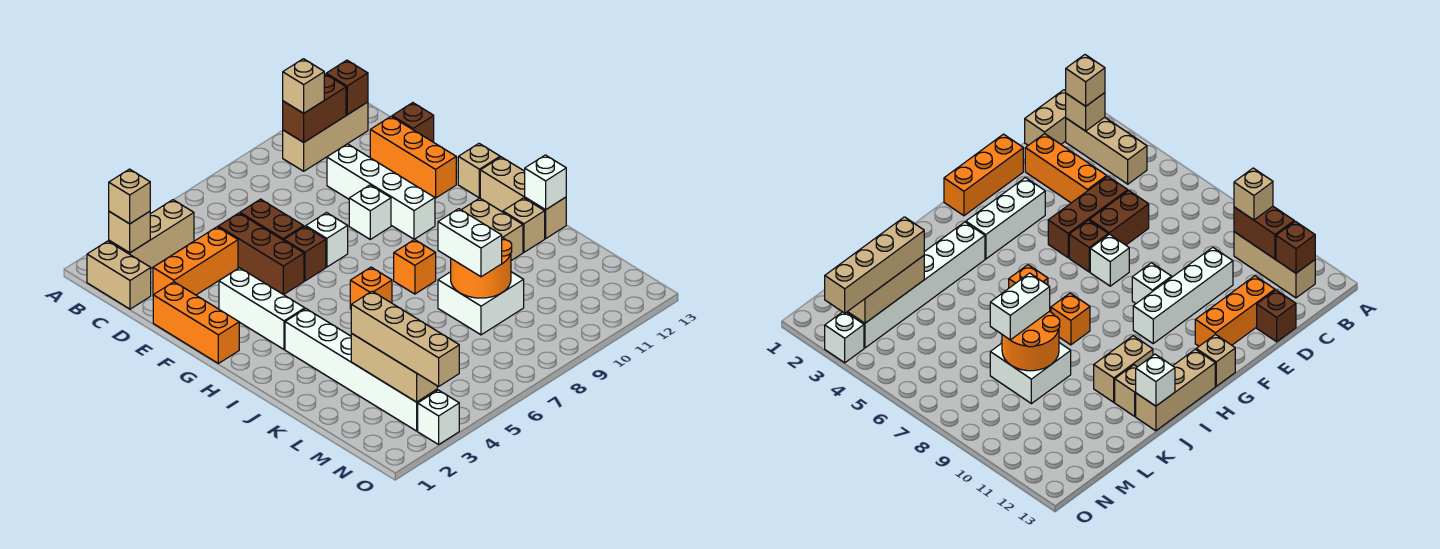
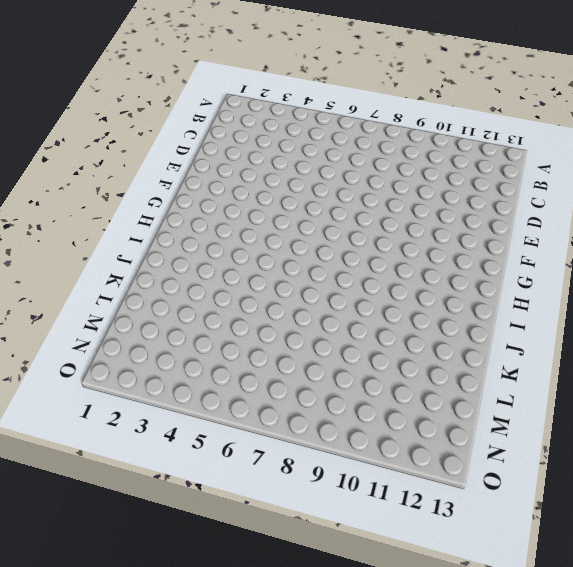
none -> tan 1x2 brick [87,241,151,309]
none -> tan 1x3 brick [109,200,194,268]
none -> tan 1x3 brick [283,102,368,171]
none -> orange 1x3 brick [153,227,238,295]

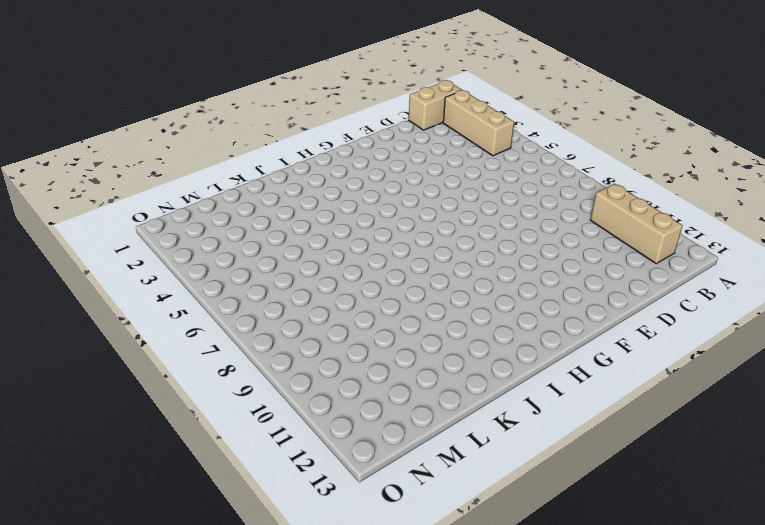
none -> orange 1x3 brick [153,227,238,295]
none -> brown 1x3 brick [218,213,304,295]
none -> brown 1x2 brick [240,199,304,240]
none -> white 1x4 brick [327,144,435,239]

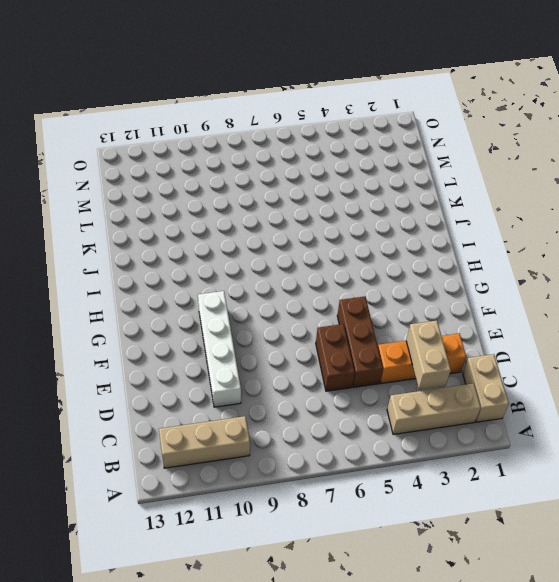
tan 1x2 brick [406,321,451,390] -> tan 1x2 brick moved to [462,198,523,261]
none -> orange 1x3 brick [370,117,456,198]
none -> brown 1x1 brick [392,103,434,142]
none -> orange 1x3 brick [153,282,239,363]
none -> white 1x3 brick [219,268,305,349]

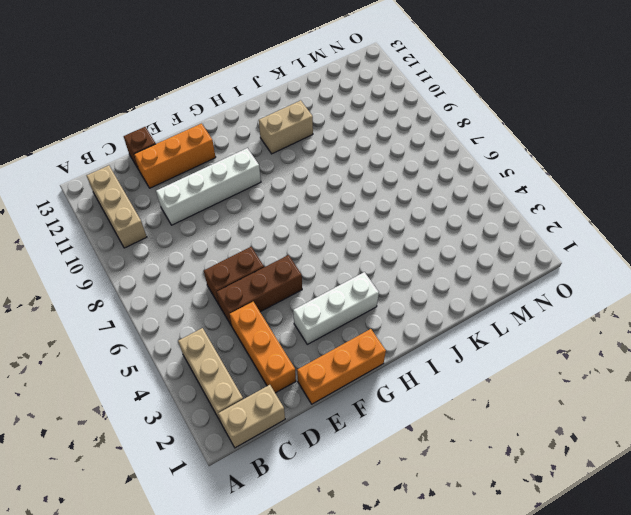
none -> brown 1x1 brick [284,226,326,281]
none -> white 1x1 brick [306,213,348,267]
none -> white 1x1 brick [349,185,391,239]
none -> tan 1x1 brick [458,144,500,198]

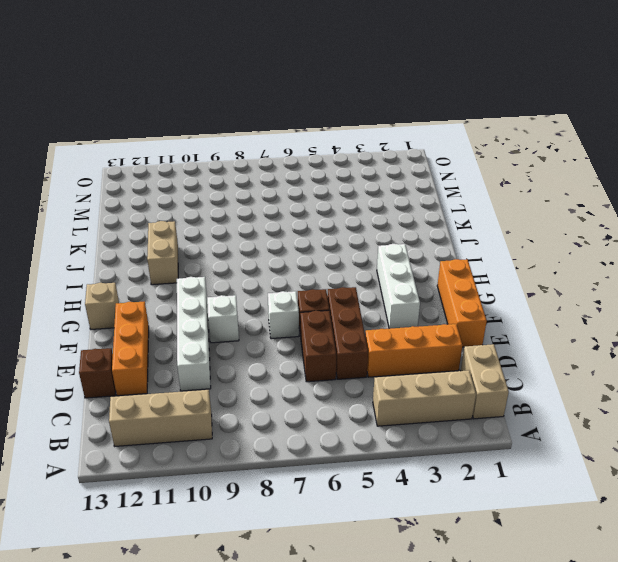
none -> tan 1x3 brick [480,157,566,239]
none -> white 1x6 brick [285,309,437,431]
none -> orange 1x1 brick [350,267,392,309]
none -> orange 1x1 brick [394,239,436,294]

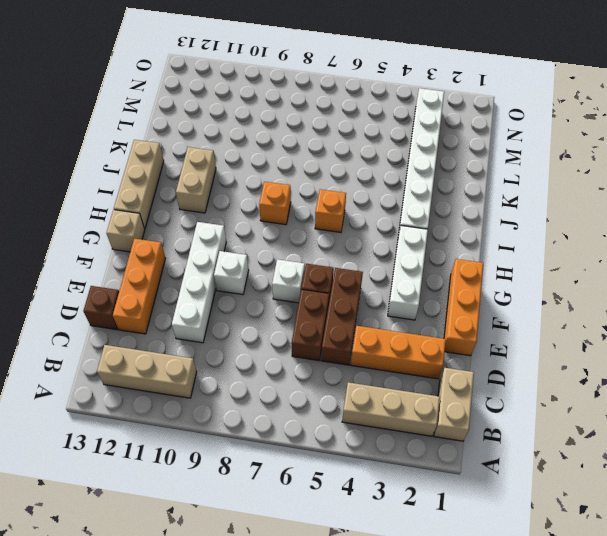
none -> tan 1x1 brick [503,198,545,252]
none -> white 2x2 brick [438,272,524,335]
none -> white 1x1 brick [418,390,459,444]
none -> tan 1x1 brick [109,211,150,253]

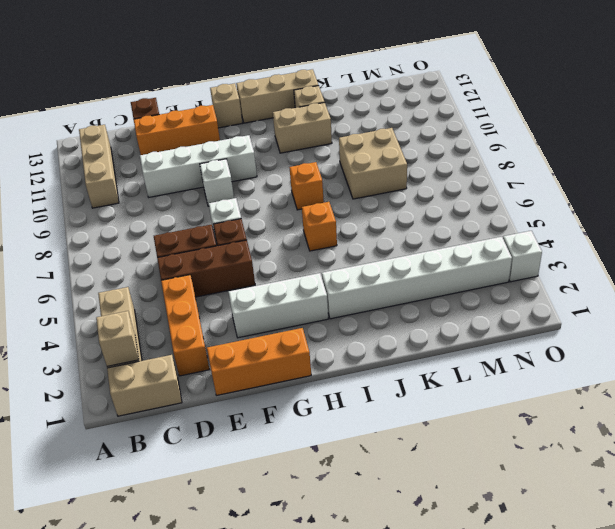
tan 2x2 brick [339,128,407,199] -> white 2x2 brick [438,272,524,335]
none -> brown 1x2 brick [283,74,346,142]
none -> brown 1x1 brick [326,60,368,115]
none -> white 1x1 brick [525,155,566,210]
none -> orange 2x2 round brick [451,237,512,298]

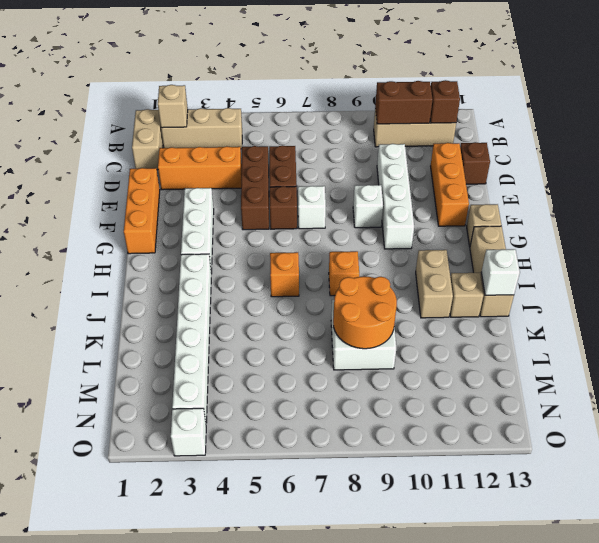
none -> tan 1x3 brick [351,334,437,402]
none -> tan 1x1 brick [109,169,150,224]
none -> tan 1x1 brick [283,59,324,113]
none -> white 1x2 brick [438,209,502,277]

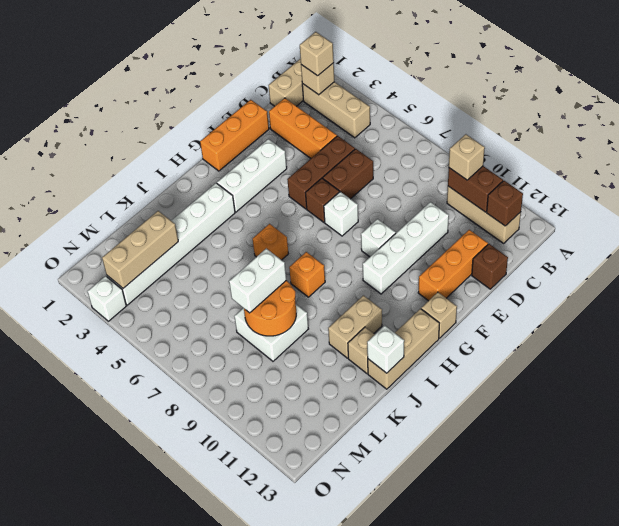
none -> tan 1x4 brick [351,291,459,386]

